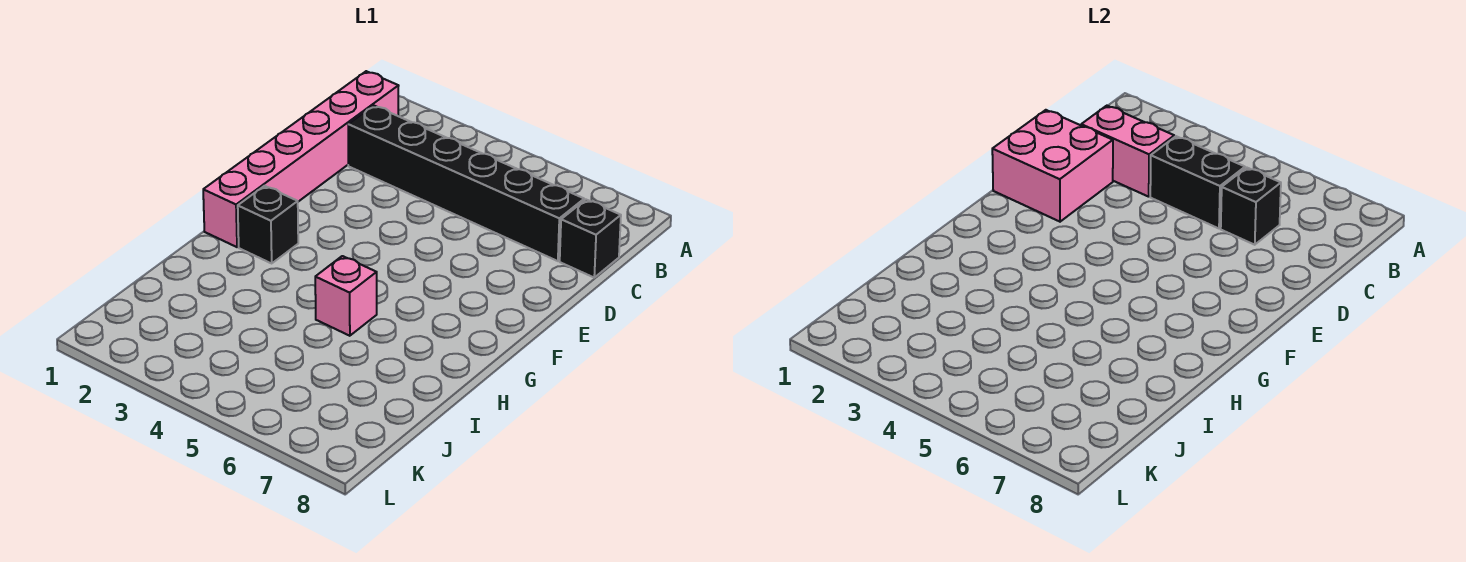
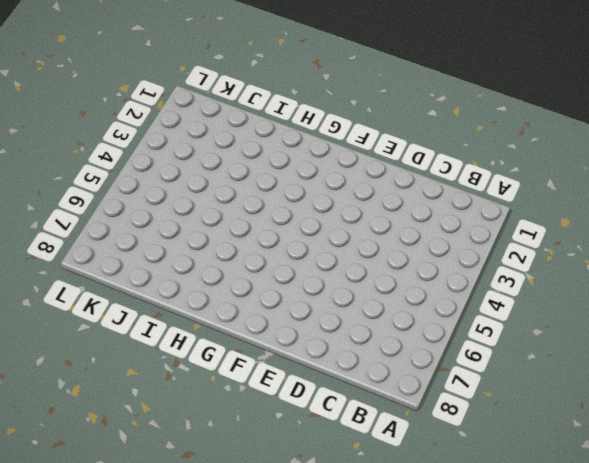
none -> pink 1x6 brick [203,71,398,247]
none -> black 1x6 brick [348,106,584,261]

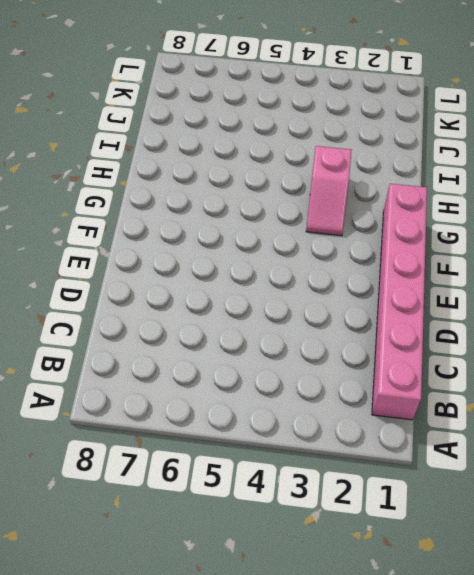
pink 1x2 slope [306,146,352,236] -> none
none -> black 1x6 brick [348,106,584,261]
none -> black 1x1 brick [560,200,621,277]

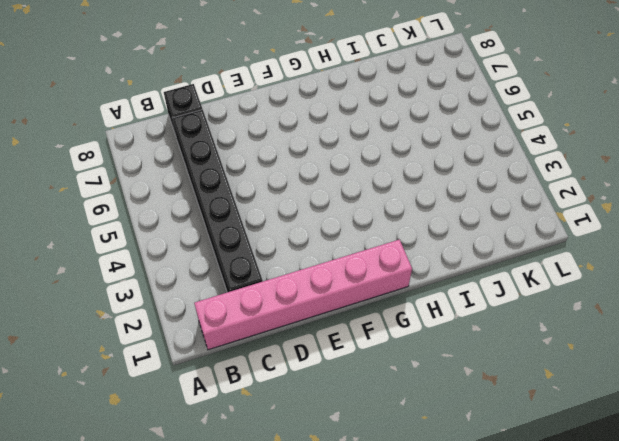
none -> black 1x1 brick [238,186,298,263]
none -> pink 1x1 brick [315,256,377,336]

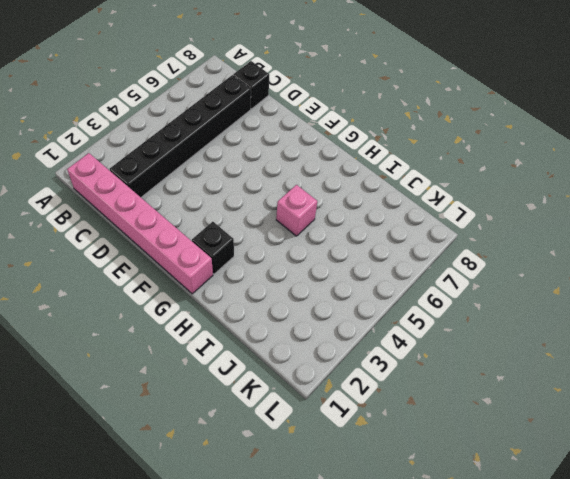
none -> pink 1x2 brick [1081,106,1174,197]
none -> black 1x2 brick [1150,136,1245,228]

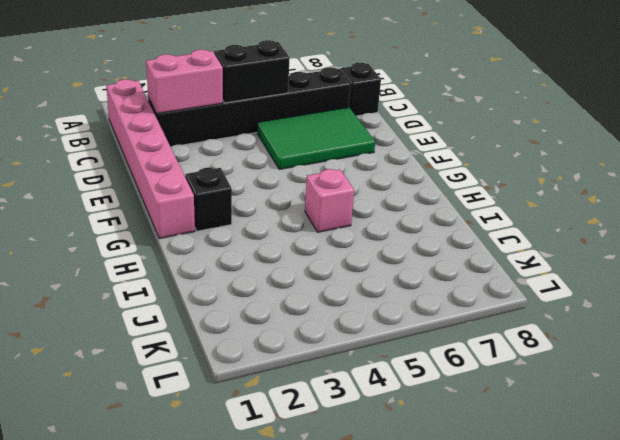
green 2x3 tile [257,107,375,169] -> none
none -> black 1x1 brick [1221,168,1281,245]
none -> pink 2x2 brick [992,110,1113,222]

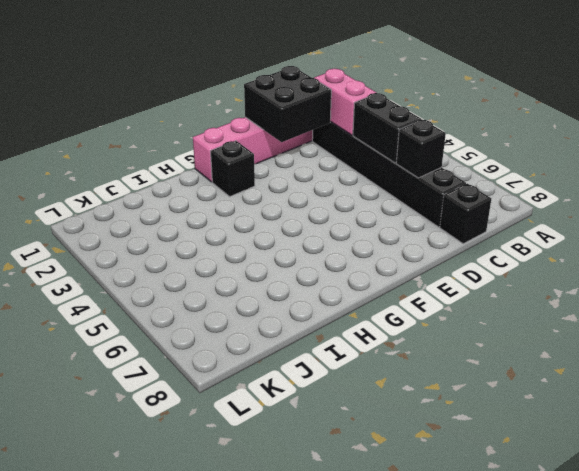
black 2x2 brick [244,66,331,142] -> pink 2x2 brick [992,110,1113,222]
none -> pink 1x1 brick [315,256,377,336]

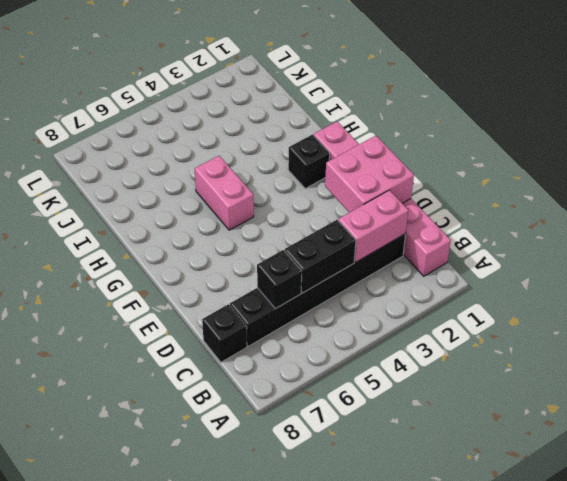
pink 1x2 brick [195,156,254,230] -> pink 1x1 brick [315,256,377,336]

